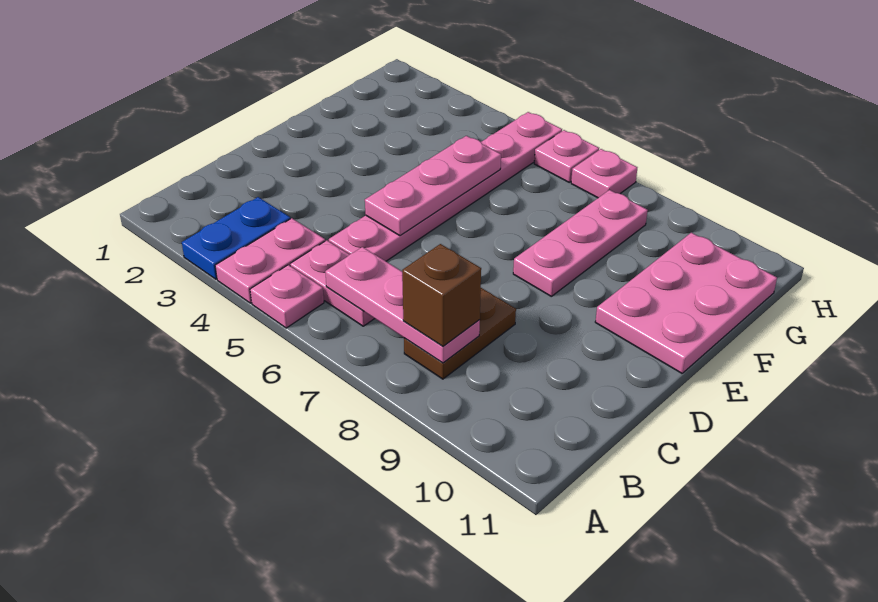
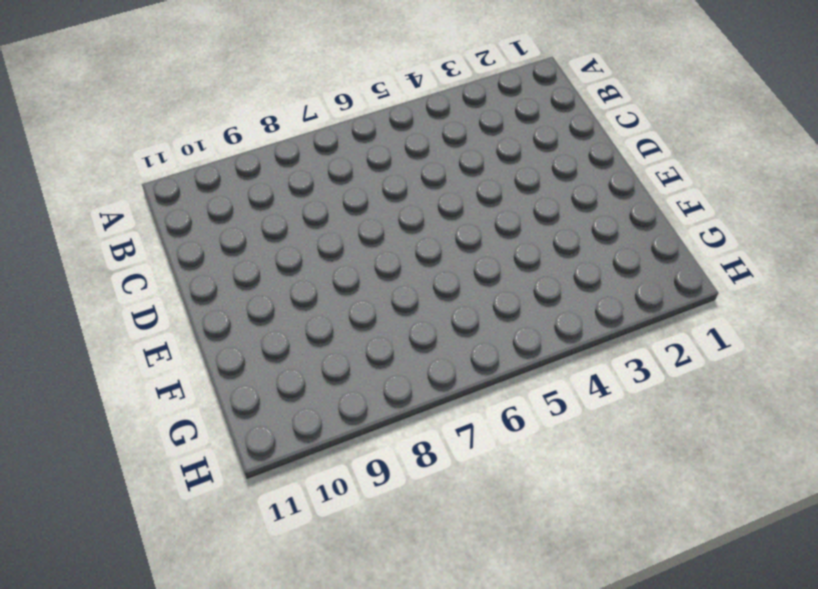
none -> blue 1x2 plate [182,197,290,279]
none -> pink 1x2 plate [215,218,325,303]
none -> pink 1x1 plate [250,265,324,328]

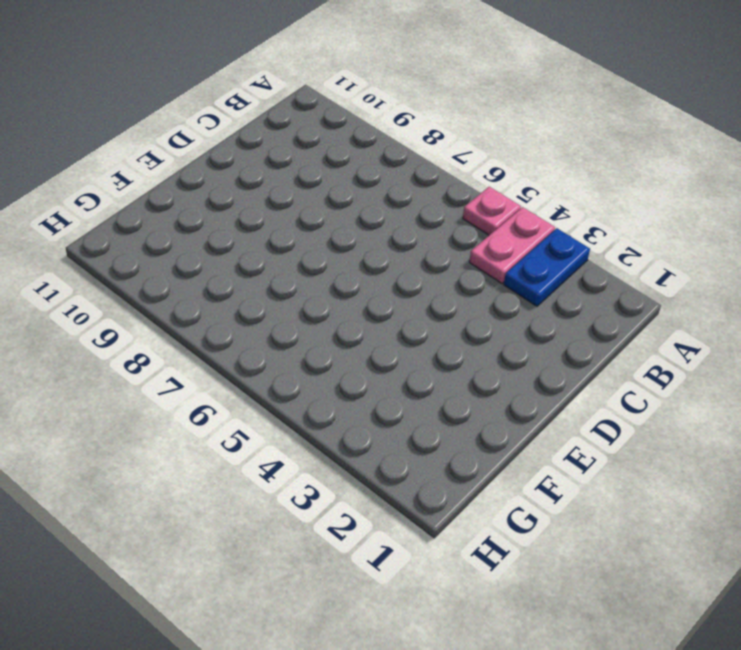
none -> pink 1x2 plate [290,240,375,326]
none -> brown 1x2 plate [404,288,516,379]
none -> pink 1x6 plate [329,112,562,261]

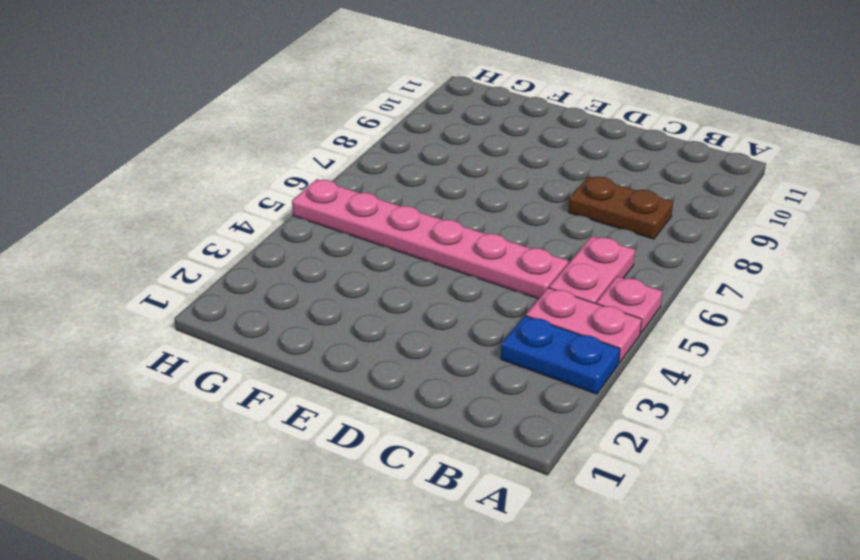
none -> pink 1x3 plate [513,190,648,297]
none -> pink 2x3 plate [595,233,777,373]
none -> pink 1x1 plate [534,130,599,182]

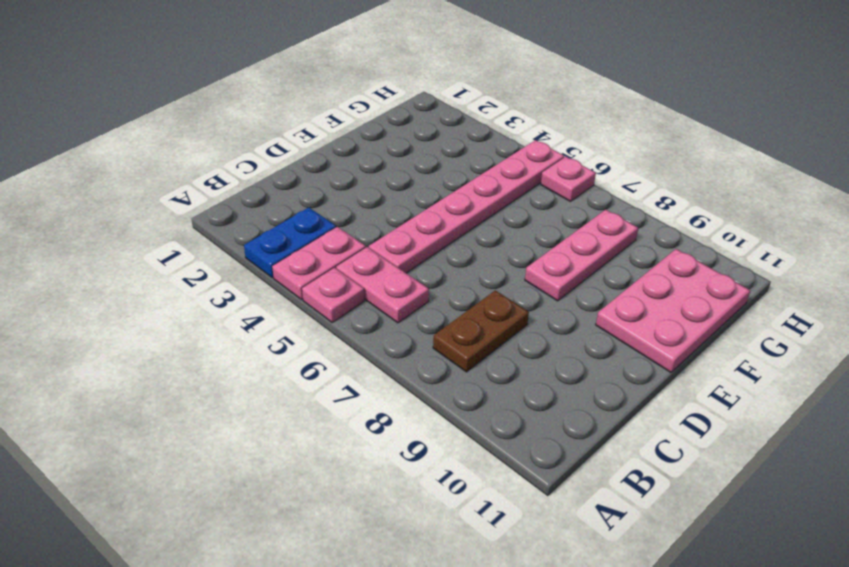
none -> pink 1x1 plate [571,149,637,198]
none -> pink 1x3 plate [325,247,480,363]
none -> pink 1x3 plate [365,136,501,236]

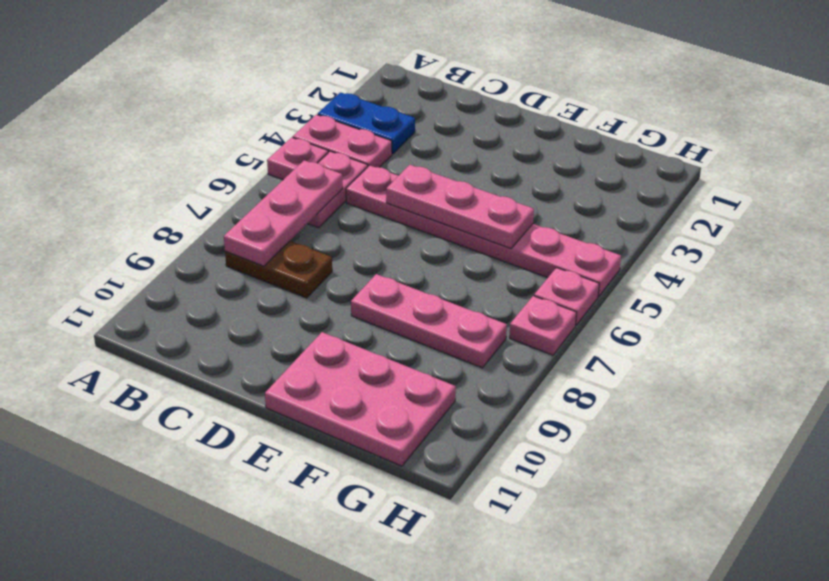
none -> brown 1x1 brick [402,244,481,346]

